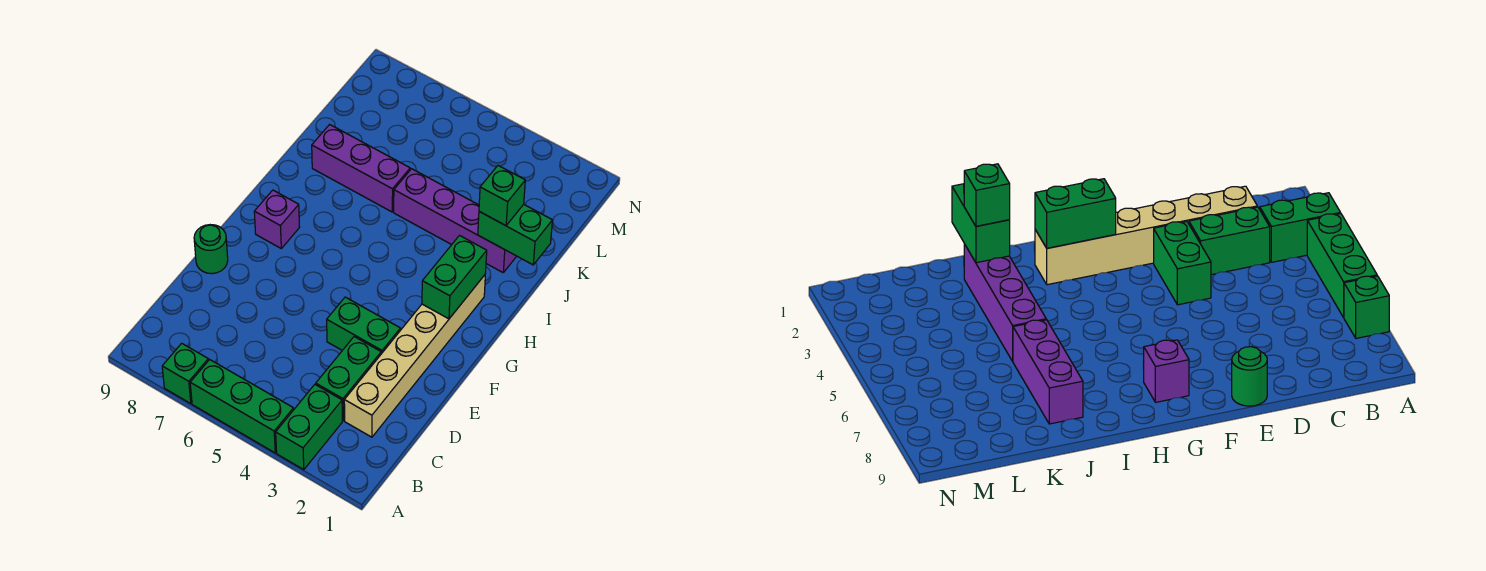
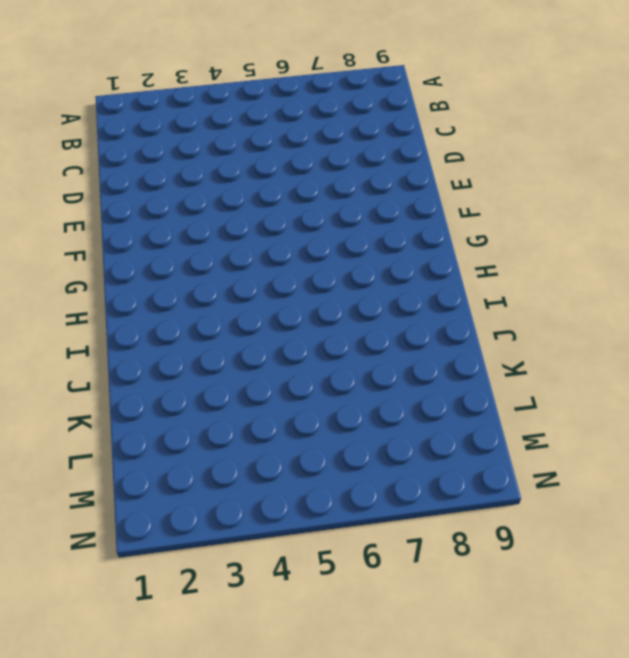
none -> green 1x2 brick [276,385,342,470]
none -> green 1x3 brick [190,360,294,453]
none -> green 1x1 brick [162,343,208,403]

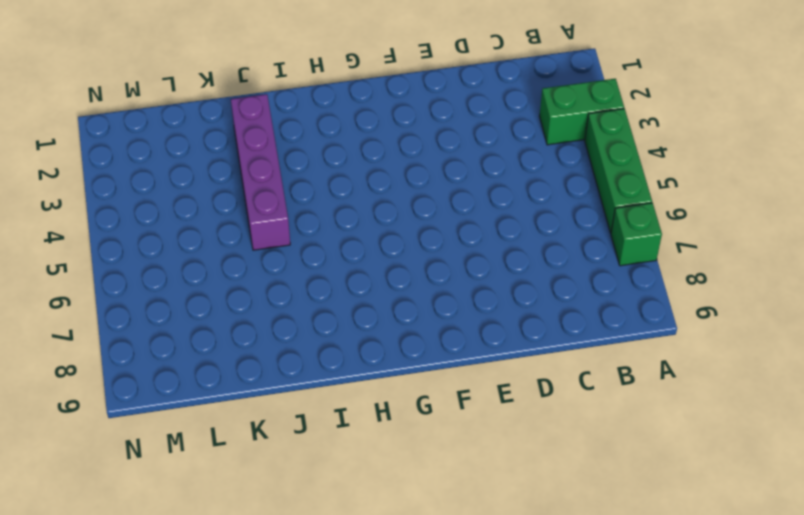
none -> tan 1x6 brick [344,275,485,437]
none -> green 1x2 brick [316,337,381,421]
none -> green 1x2 brick [327,297,400,354]

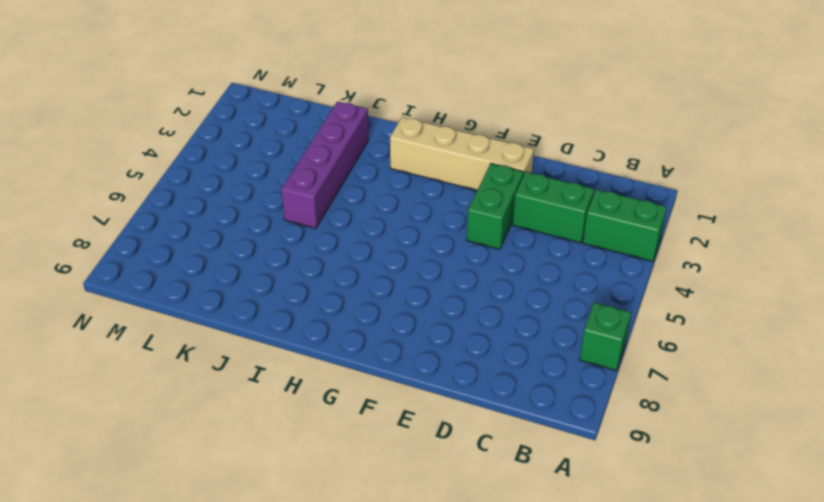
tan 1x4 brick [390,117,534,190] -> tan 1x6 brick [344,275,485,437]
none -> green 1x3 brick [190,360,294,453]
none -> green 1x1 round brick [194,225,228,274]
none -> purple 1x1 brick [254,190,300,248]

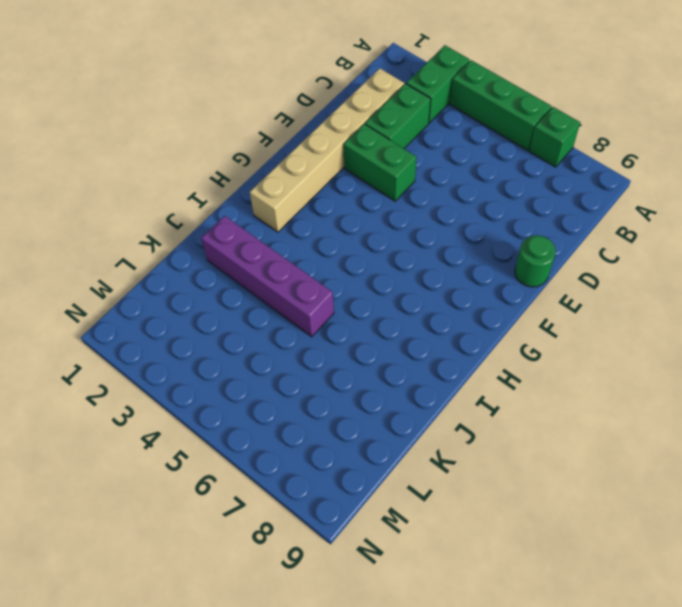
none -> purple 1x1 brick [254,190,300,248]
none -> purple 1x3 brick [312,125,410,212]
none -> green 1x2 brick [422,236,487,319]

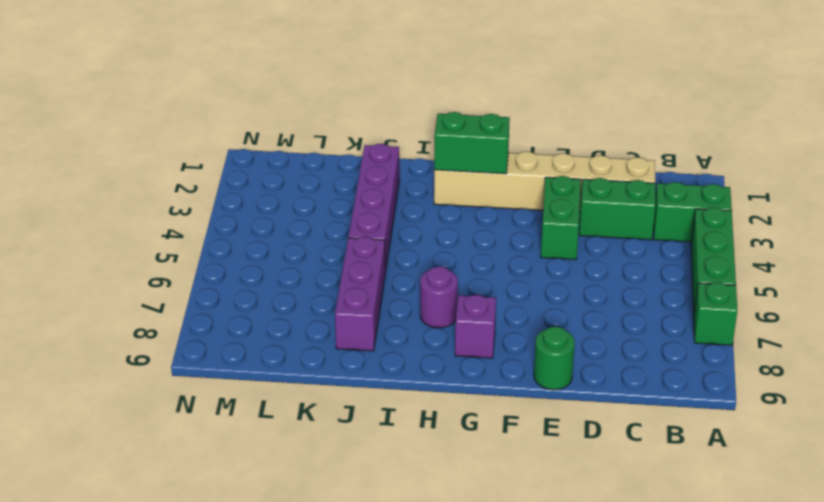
purple 1x1 round brick [420,267,458,328] -> none
none -> green 1x2 brick [478,204,552,265]
none -> green 1x1 brick [479,166,525,226]

